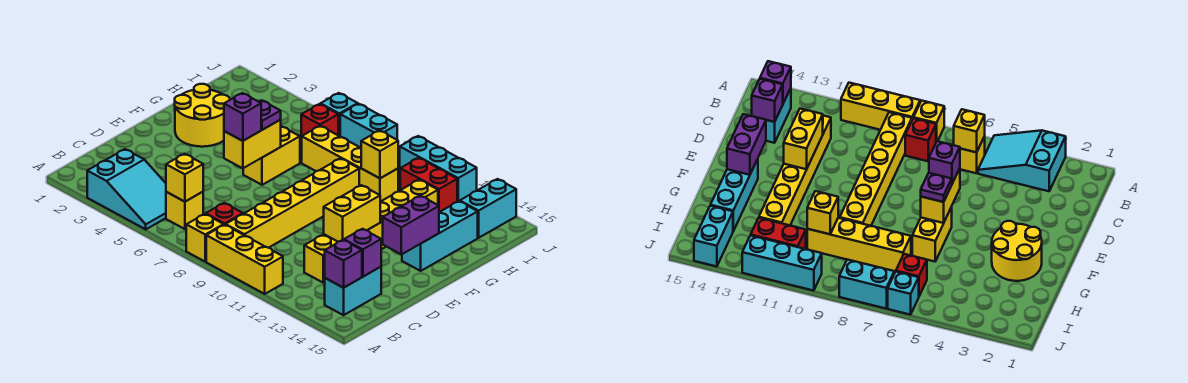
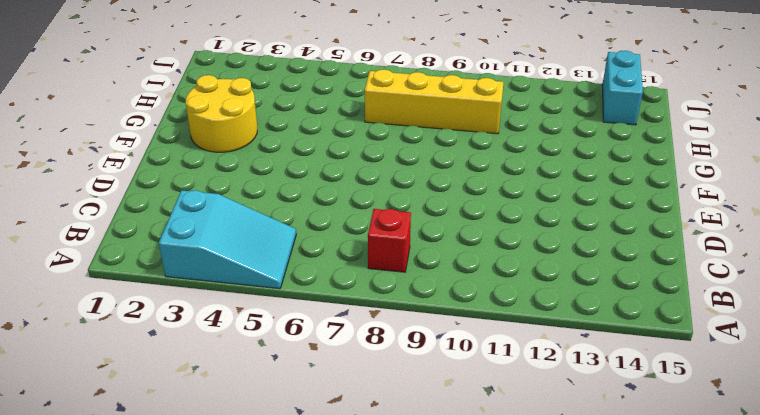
none -> yellow 1x1 brick [186,214,224,262]
none -> yellow 1x3 brick [206,225,283,294]
none -> yellow 1x1 brick [166,192,203,229]

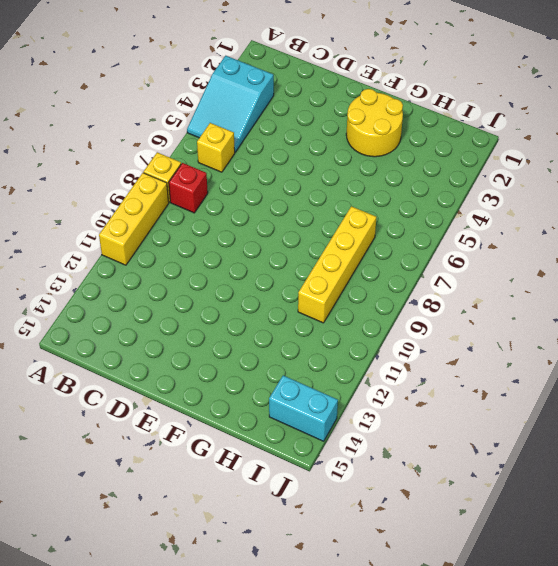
none -> yellow 1x6 brick [226,158,359,248]
none -> cyan 1x2 brick [325,267,381,315]
none -> yellow 1x6 brick [304,180,438,282]

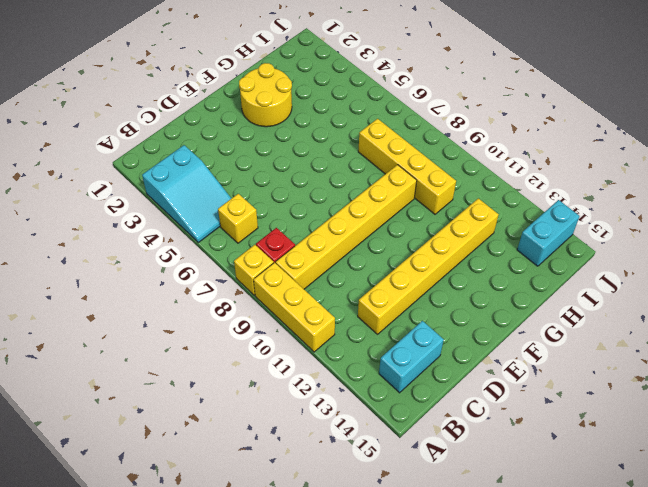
none -> yellow 1x2 brick [243,126,300,185]
none -> cyan 1x3 brick [402,201,478,271]
none -> red 1x1 brick [301,104,338,142]

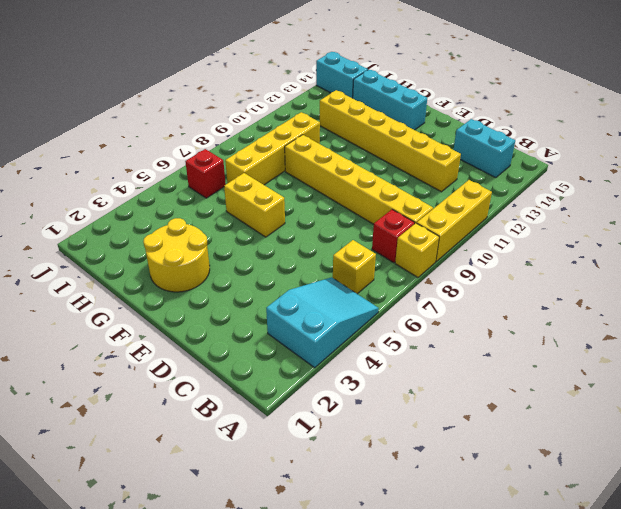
none -> red 1x2 brick [400,158,457,212]
none -> cyan 1x1 brick [321,93,358,136]
none -> cyan 1x2 brick [340,104,397,148]

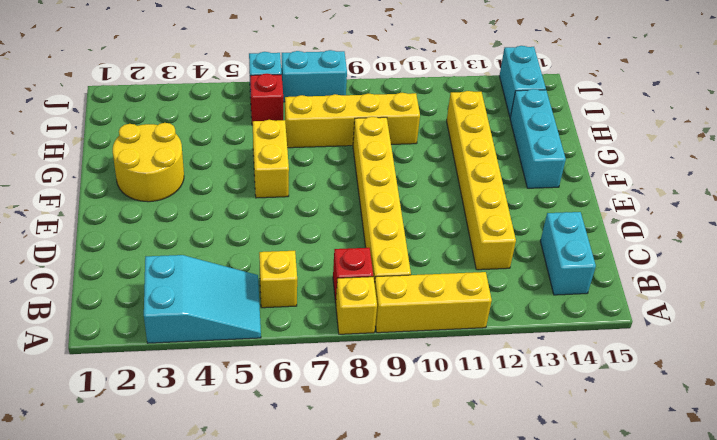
none -> red 1x2 brick [400,158,457,212]
none -> cyan 1x3 brick [400,136,477,202]
none -> yellow 1x1 brick [166,154,203,202]

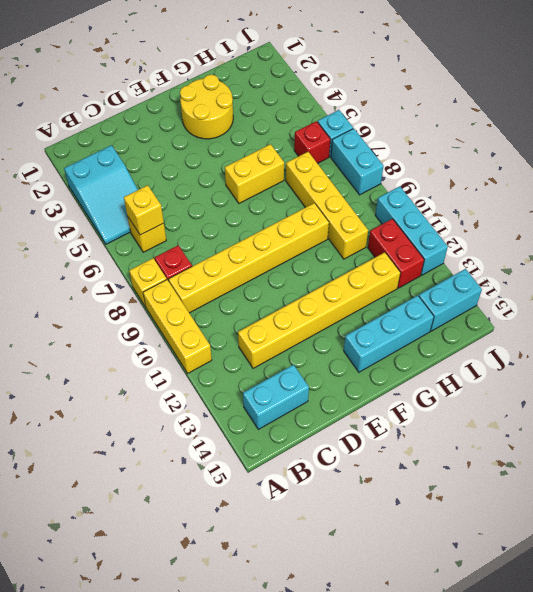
none -> purple 1x1 brick [325,240,362,288]
none -> purple 1x1 brick [344,229,381,277]
none -> yellow 1x2 brick [324,185,380,242]

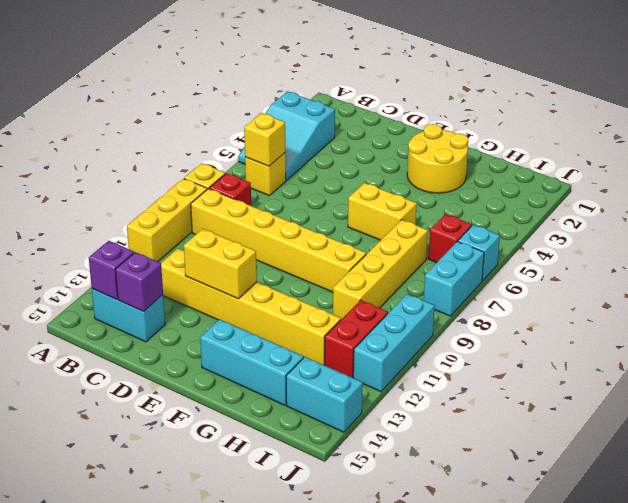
none -> yellow 1x2 brick [224,120,281,168]
none -> purple 1x2 brick [383,196,439,255]
none -> yellow 1x1 brick [361,131,398,178]

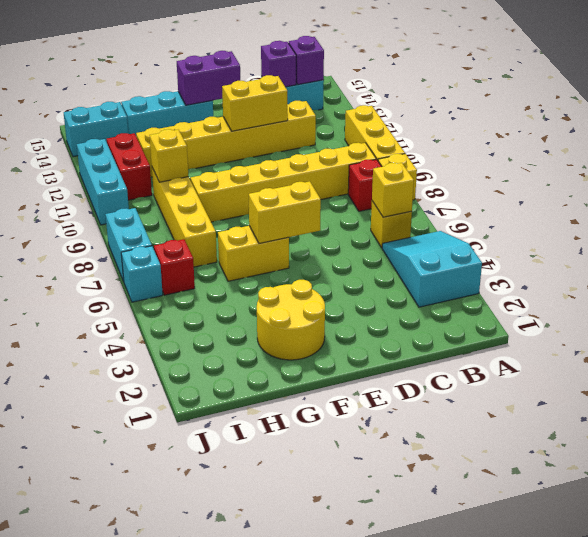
none -> purple 1x1 brick [224,93,261,141]
none -> purple 1x1 plate [259,100,281,130]

